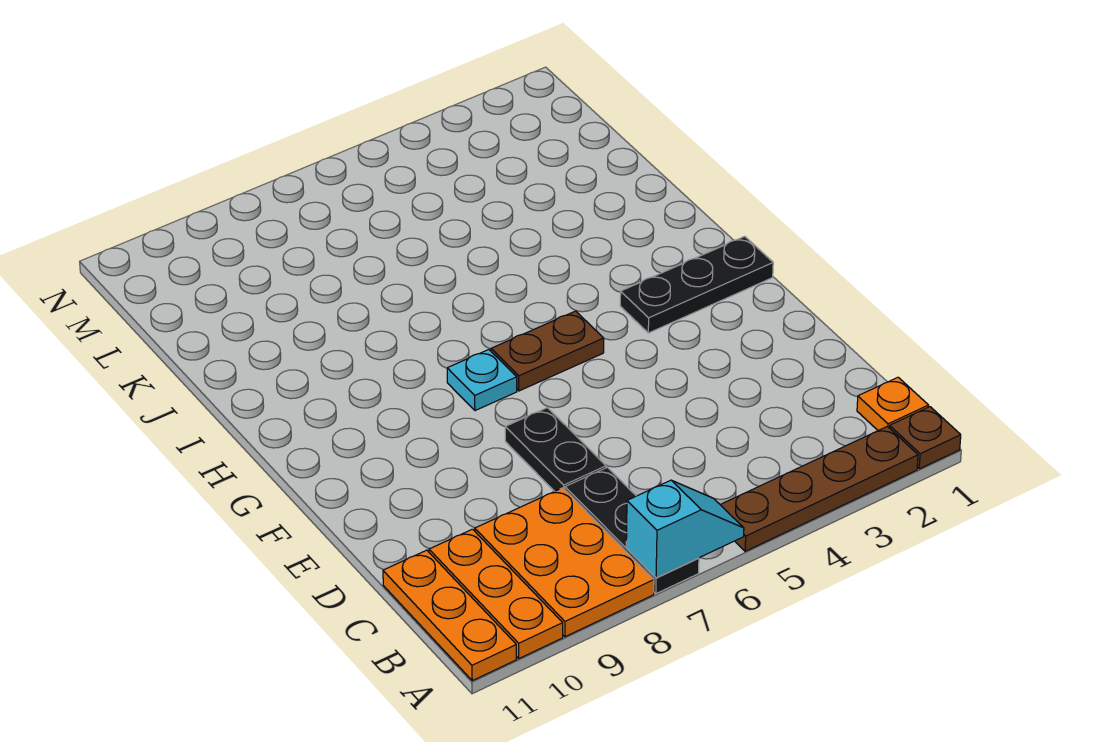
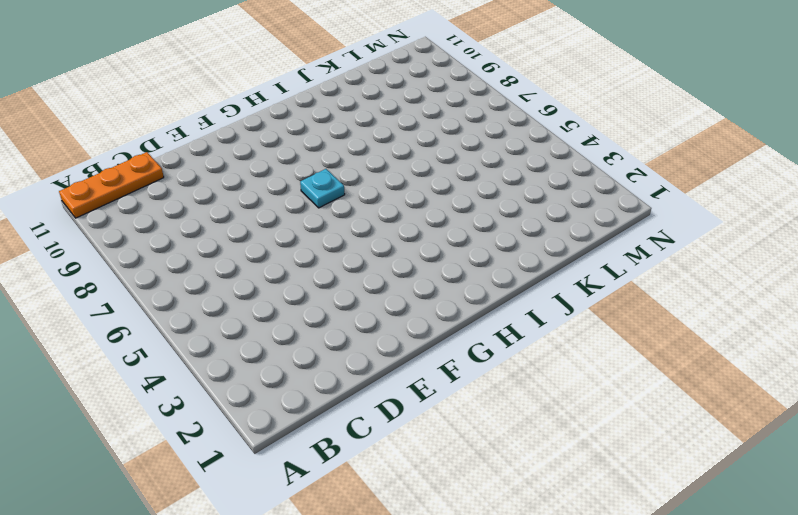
none -> brown 1x1 plate [889,407,961,469]
none -> brown 1x4 plate [720,427,918,551]
none -> black 1x3 plate [565,467,699,594]

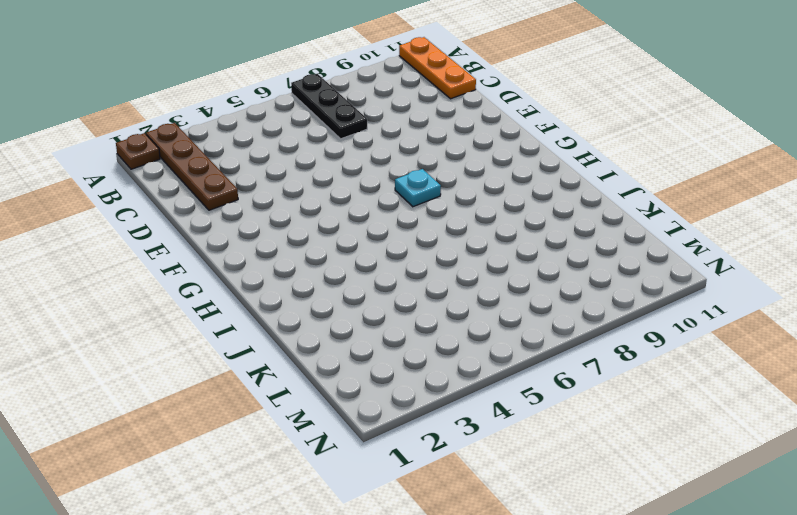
brown 1x4 plate [146,123,238,210] -> brown 1x4 plate turned to [720,427,918,551]
none -> orange 2x3 plate [475,488,654,637]
none -> orange 1x3 plate [429,529,563,658]
none -> orange 1x1 plate [857,377,929,431]

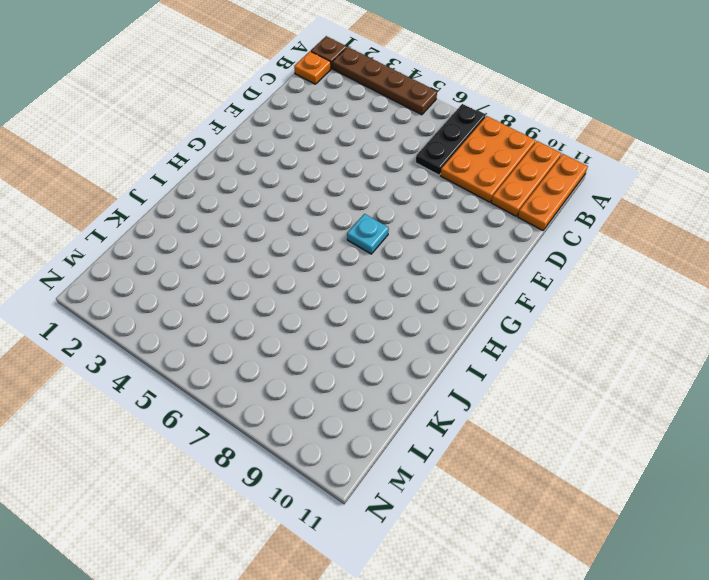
none -> black 1x2 plate [505,408,606,491]
none -> black 1x3 plate [620,236,773,333]
none -> brown 1x2 plate [491,311,604,391]

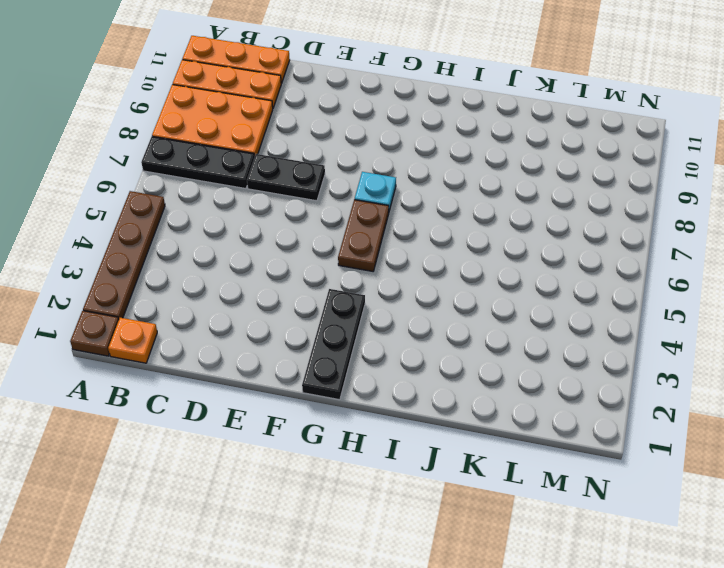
none -> cyan 1x2 slope [626,480,744,578]

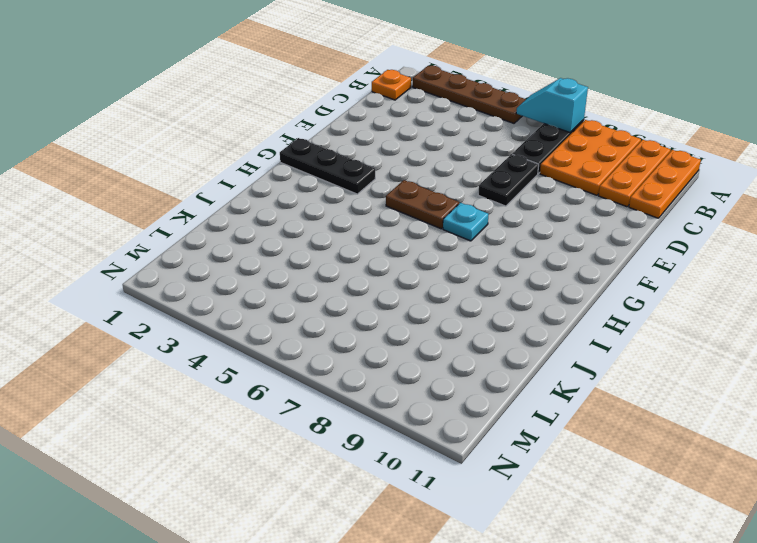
none -> brown 1x1 plate [889,407,961,469]

